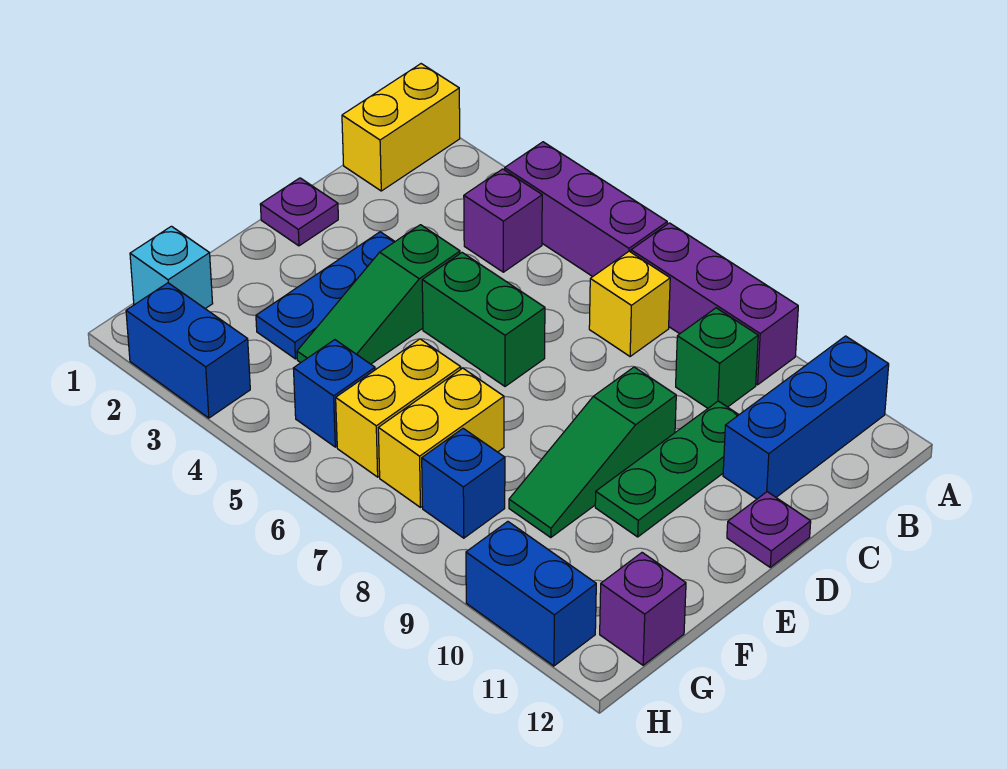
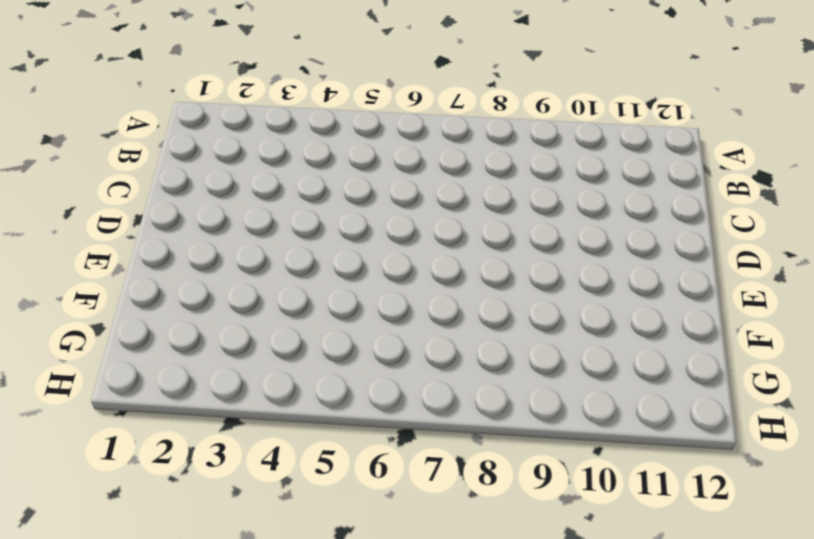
none -> yellow 1x2 brick [342,64,460,191]
none -> purple 1x3 brick [505,142,667,276]
none -> purple 1x3 brick [631,223,798,385]

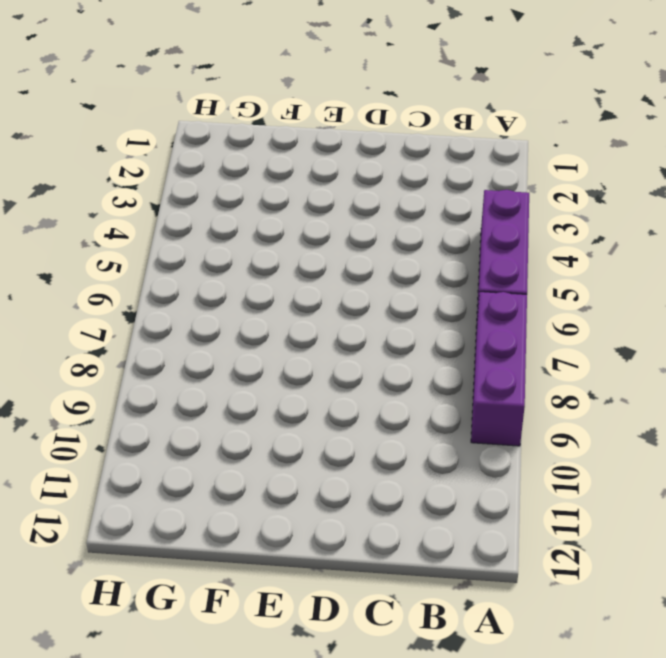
none -> yellow 1x2 brick [342,64,460,191]
none -> blue 1x3 brick [723,336,889,499]
none -> purple 1x1 brick [464,169,542,272]

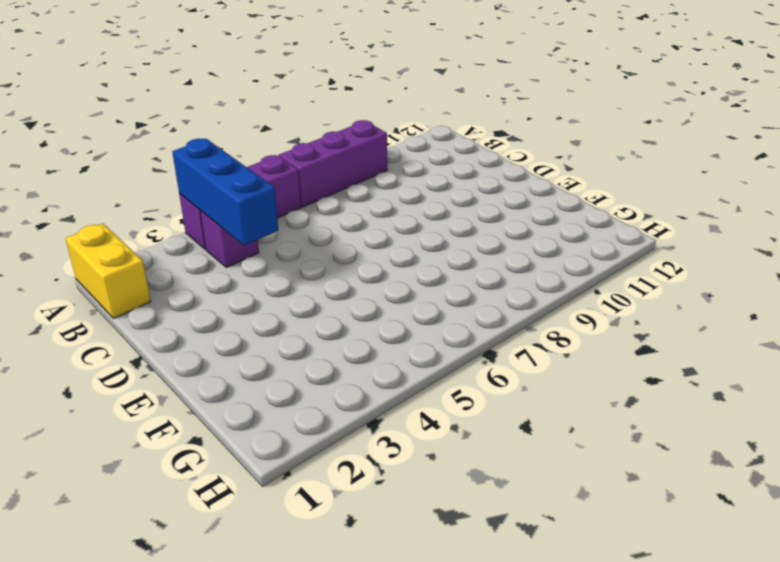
blue 1x3 brick [172,139,278,246] -> blue 1x3 brick moved to [723,336,889,499]
none -> yellow 1x1 brick [589,251,670,357]
none -> green 1x1 brick [676,308,758,408]
none -> green 1x3 plate [595,401,739,537]

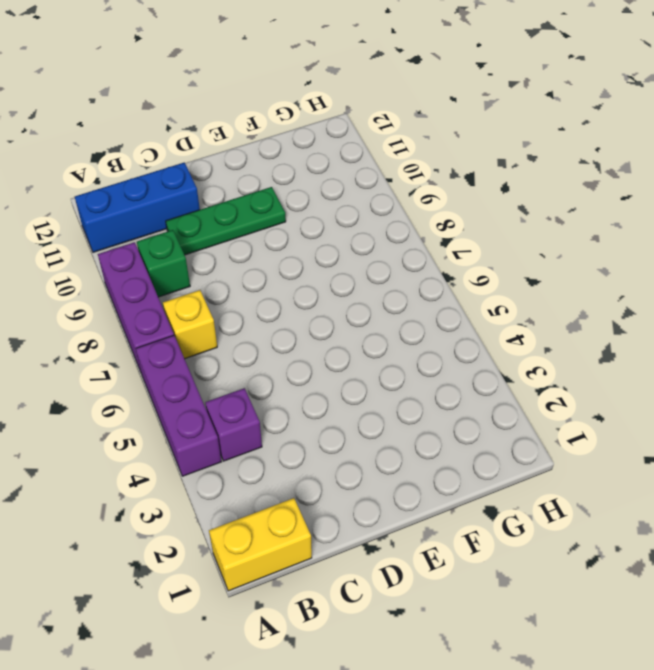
none -> purple 1x1 plate [260,178,338,246]
none -> blue 1x3 plate [256,232,395,359]
none -> green 1x3 slope [297,225,460,364]

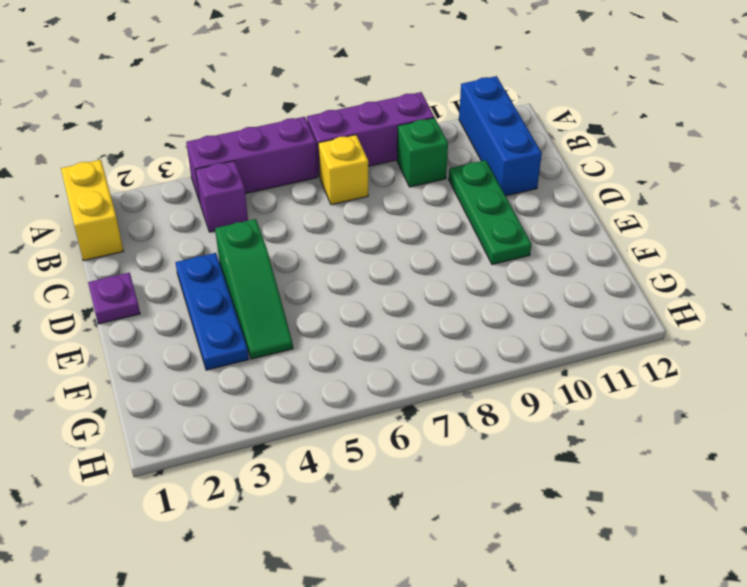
none -> green 1x2 brick [422,253,545,386]
none -> green 1x3 slope [509,367,676,537]
none -> purple 1x1 plate [727,492,811,567]

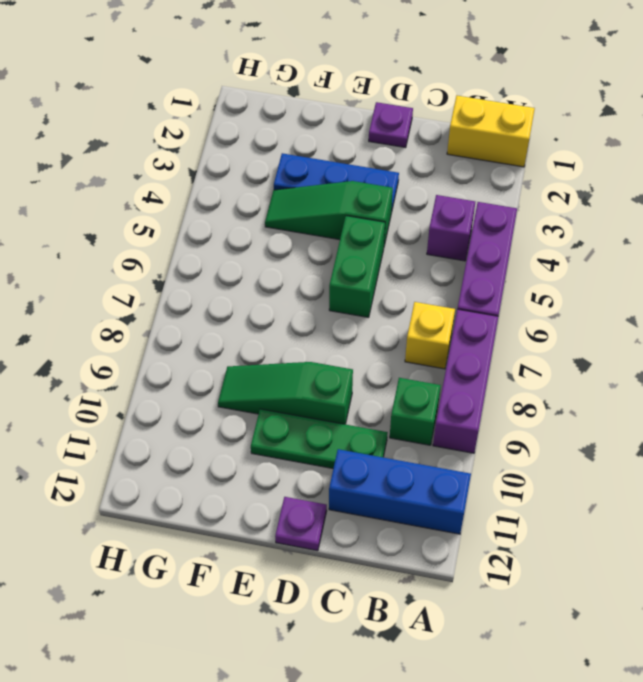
none -> yellow 1x2 brick [336,339,461,477]
none -> yellow 1x2 brick [378,368,504,507]
none -> cyan 1x1 brick [130,226,213,309]

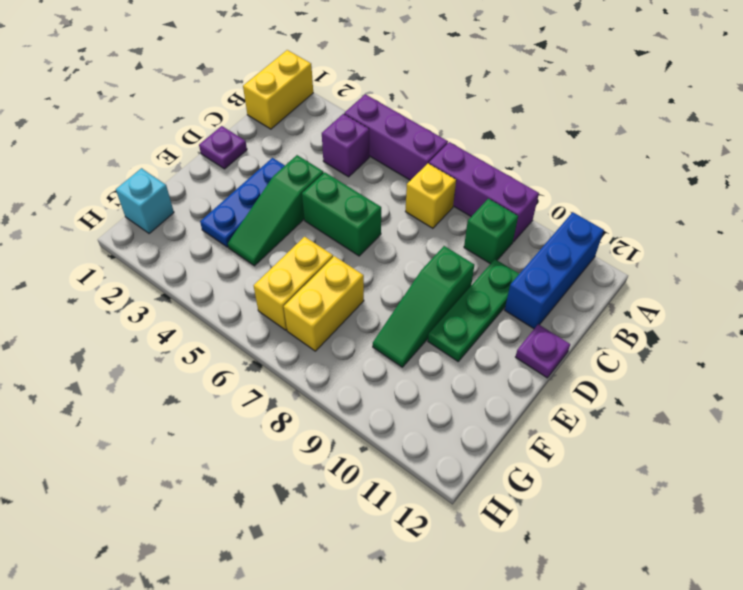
none -> blue 1x1 brick [293,340,375,447]
none -> blue 1x1 brick [422,429,505,538]
none -> purple 1x1 brick [600,553,686,665]

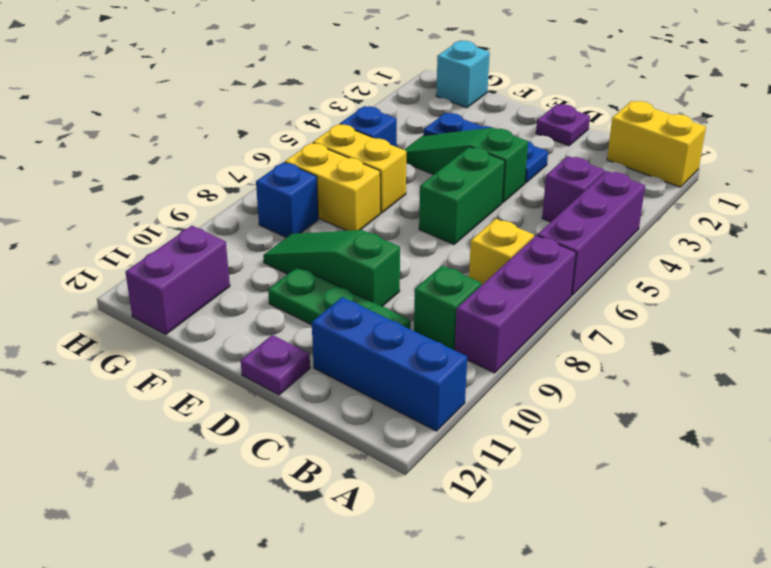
purple 1x2 brick [125,226,230,334] -> purple 1x1 brick [600,553,686,665]
none -> blue 1x2 brick [126,283,250,418]
none -> blue 1x2 brick [466,522,596,666]

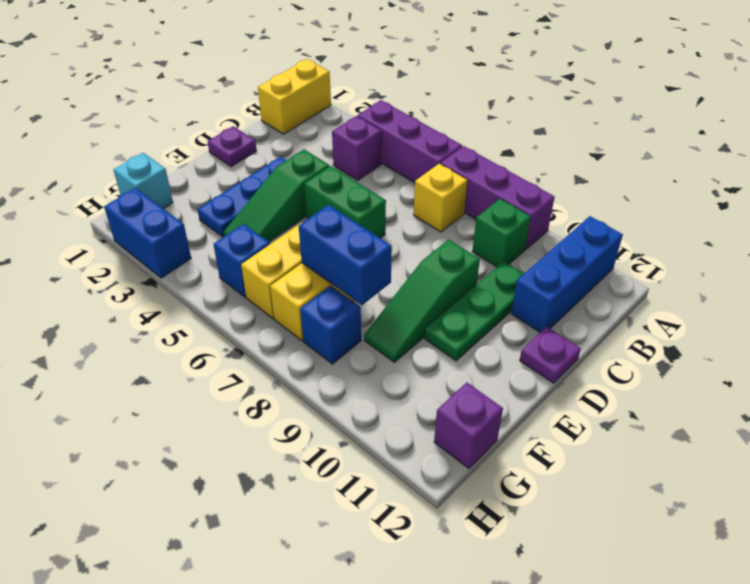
blue 1x2 brick [299,205,392,305] -> blue 1x2 brick moved to [466,522,596,666]

